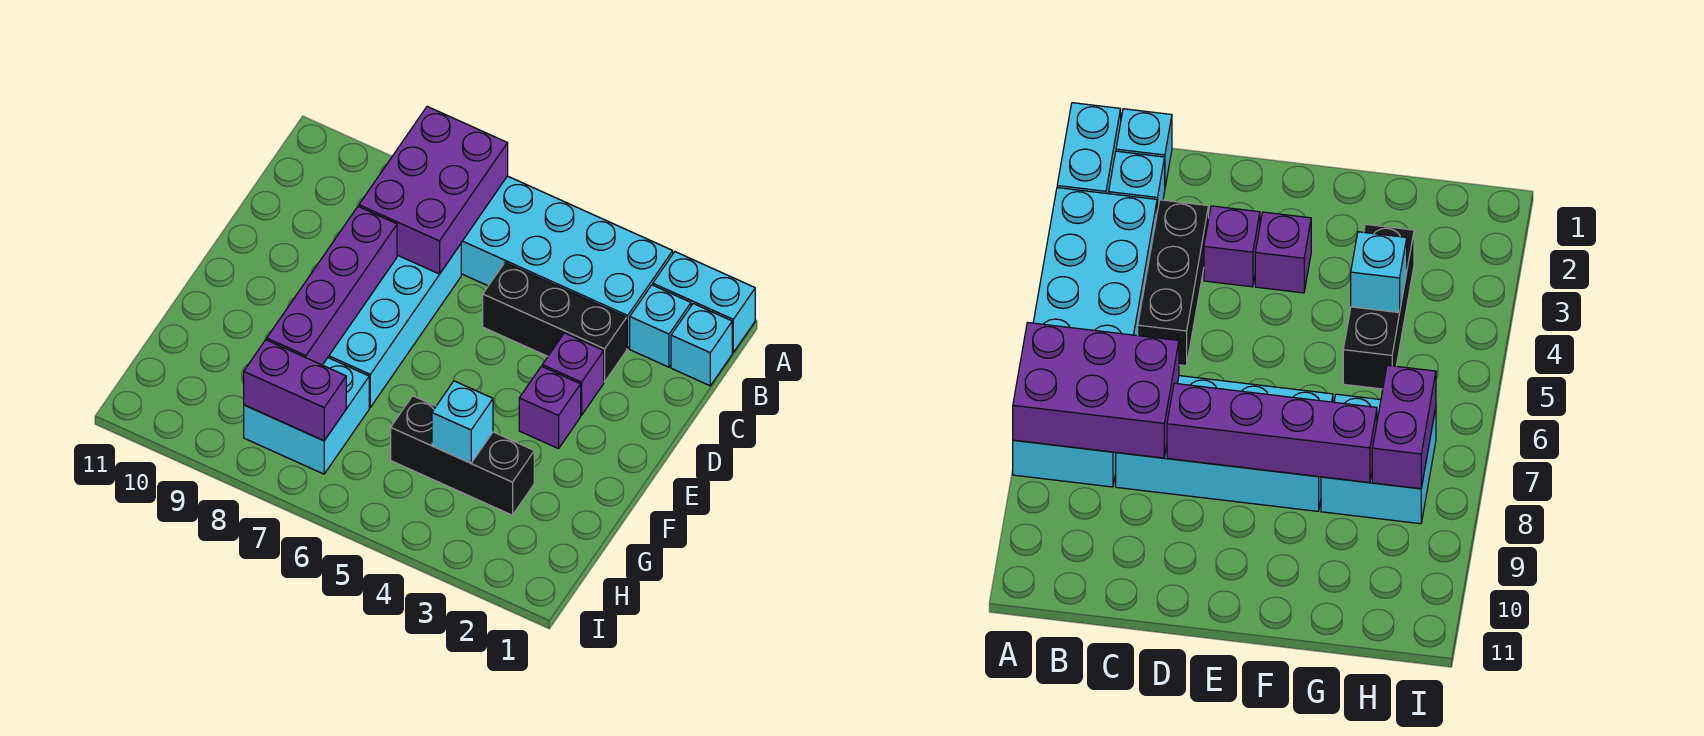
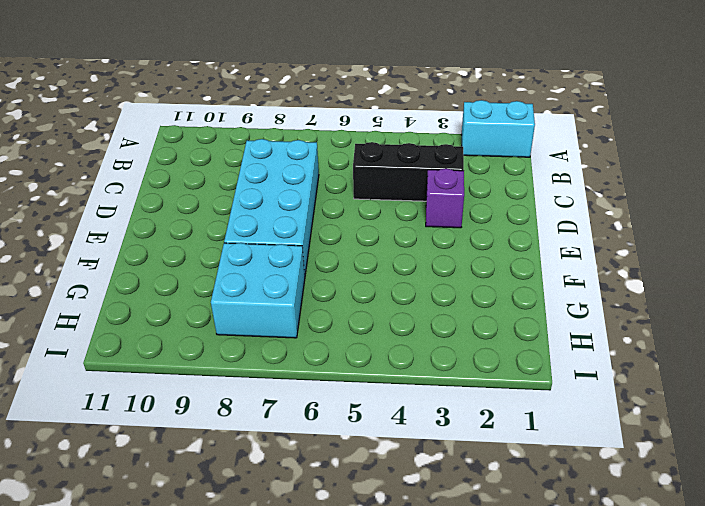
none -> cyan 2x6 brick [461,176,673,349]
none -> cyan 1x1 brick [671,304,732,386]
none -> cyan 1x1 brick [630,285,691,367]

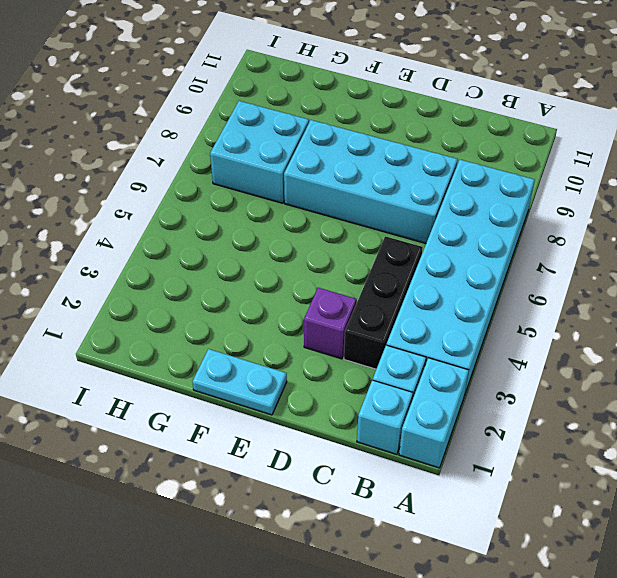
cyan 1x2 plate [192,349,287,415] -> none
none -> purple 1x1 brick [519,366,581,449]
none -> black 1x3 brick [391,396,534,515]
none -> purple 2x3 brick [359,107,508,274]

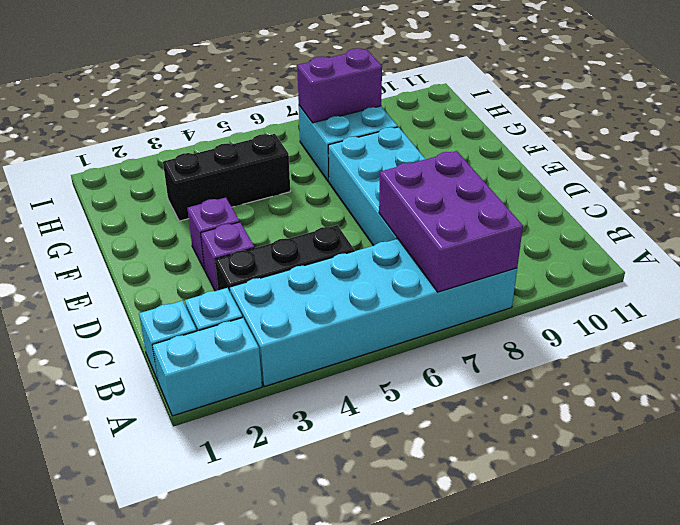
none -> purple 1x4 brick [267,207,397,365]
none -> cyan 1x1 brick [432,381,493,463]

